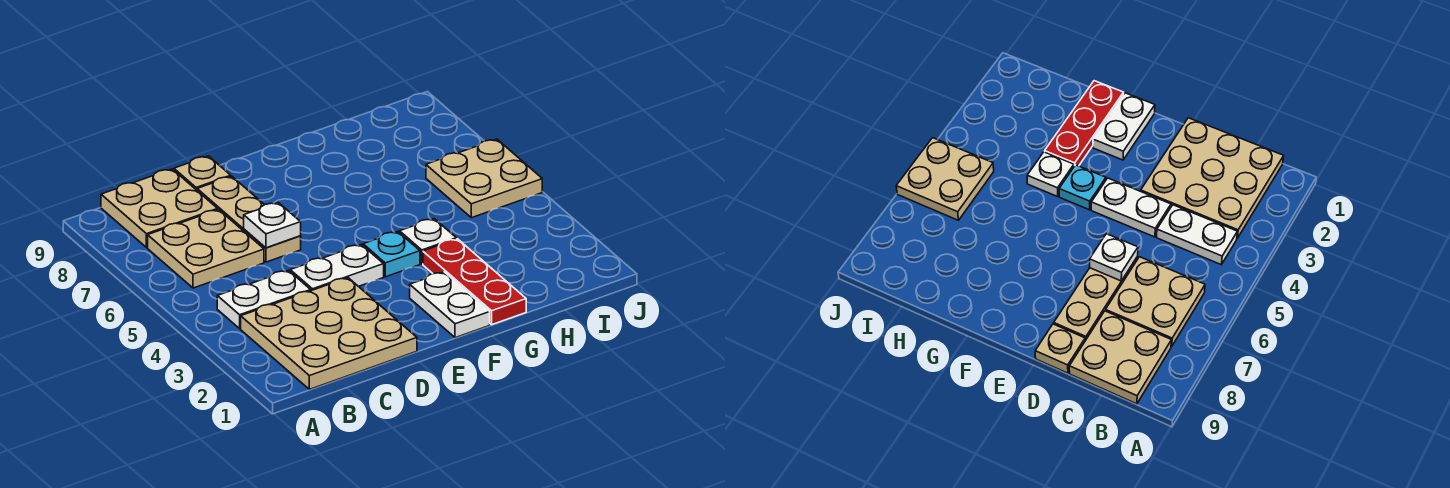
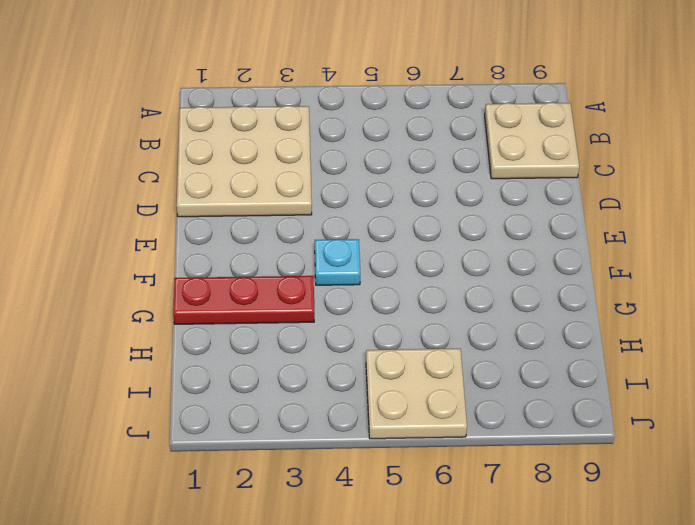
none -> white 1x2 plate [217,270,311,328]
none -> tan 2x2 plate [148,210,264,288]
none -> white 1x2 plate [290,244,384,291]

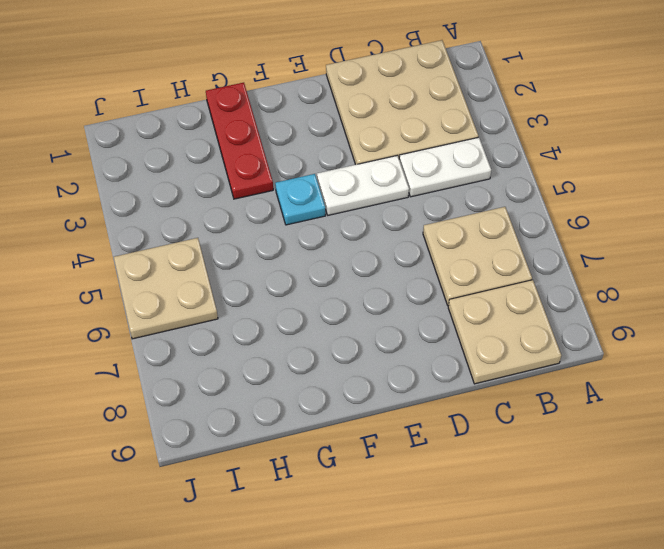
none -> tan 1x3 plate [197,176,301,262]
none -> tan 1x1 plate [174,156,231,190]
none -> white 1x2 plate [410,272,490,338]

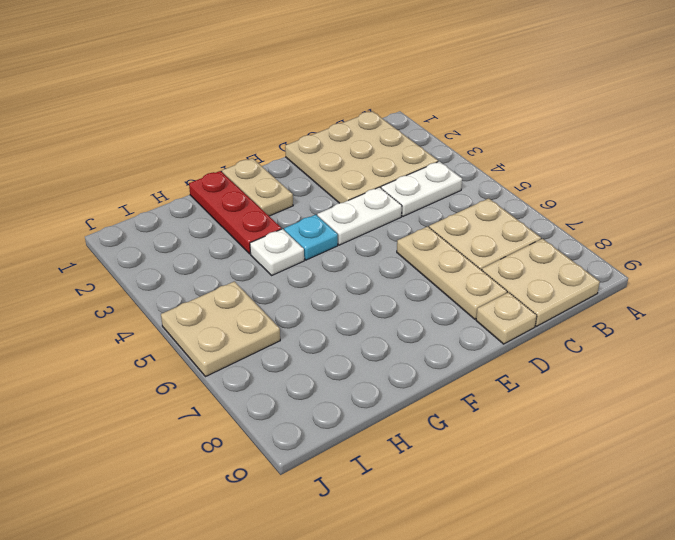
tan 1x2 plate [222,158,293,216] -> white 1x2 plate [410,272,490,338]
none -> white 1x1 plate [244,202,301,248]

